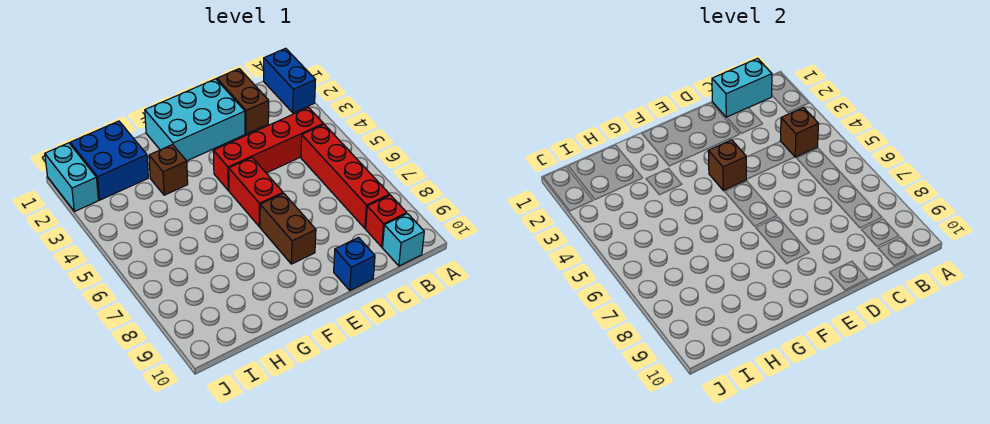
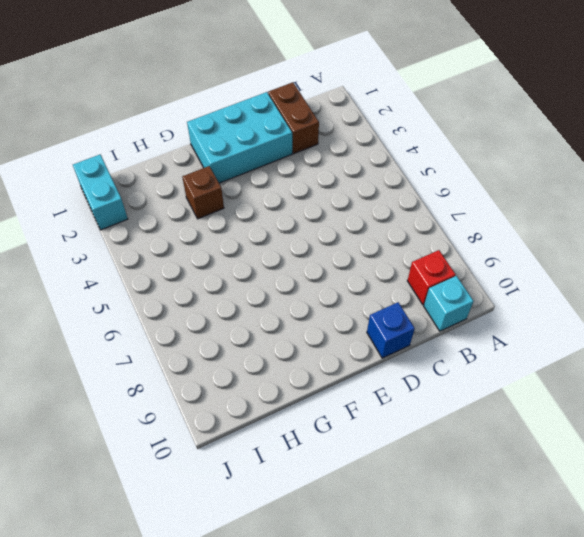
none -> blue 1x2 brick [264,48,315,113]
none -> red 1x4 brick [213,107,324,190]
none -> red 1x4 brick [301,124,390,228]

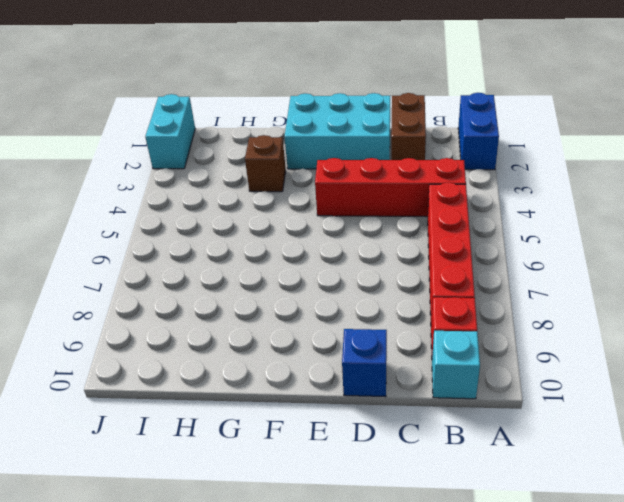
none -> red 1x2 brick [229,158,283,227]
none -> brown 1x2 brick [260,193,316,264]
none -> blue 2x2 brick [70,121,148,200]

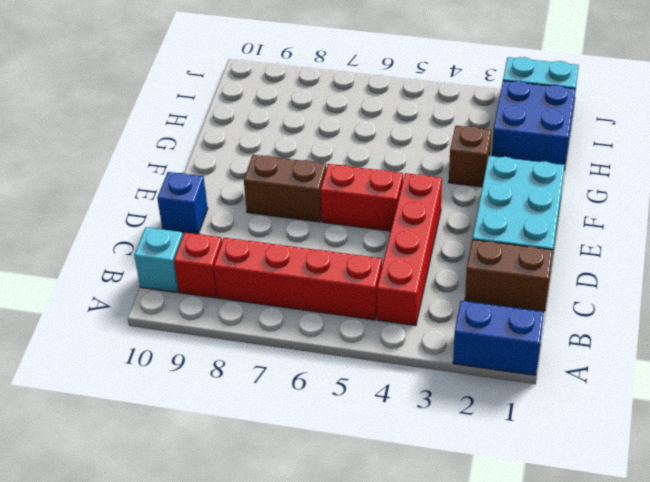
none -> cyan 1x2 brick [712,58,772,117]
none -> brown 1x1 brick [780,107,819,157]
none -> brown 1x1 brick [708,140,746,190]

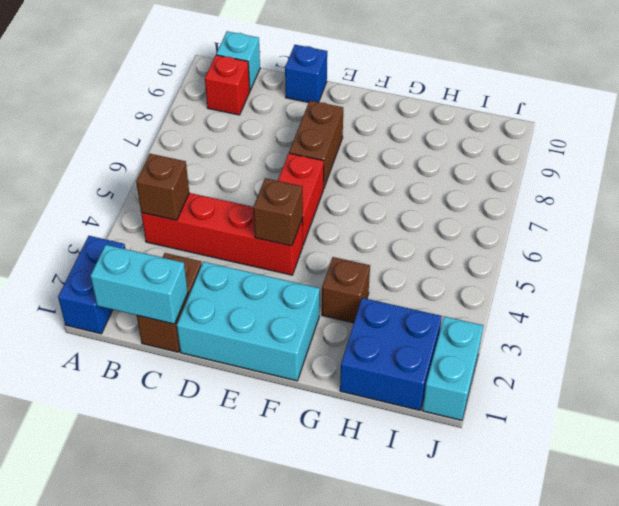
none -> red 1x4 brick [301,124,390,228]

